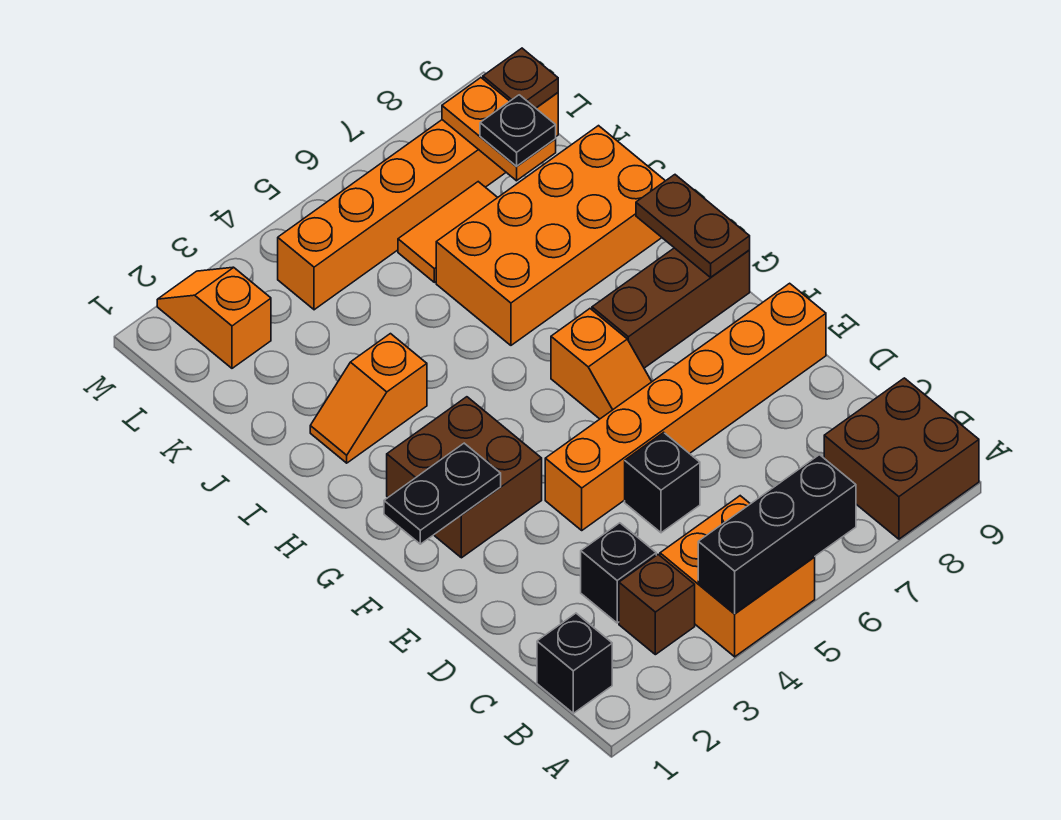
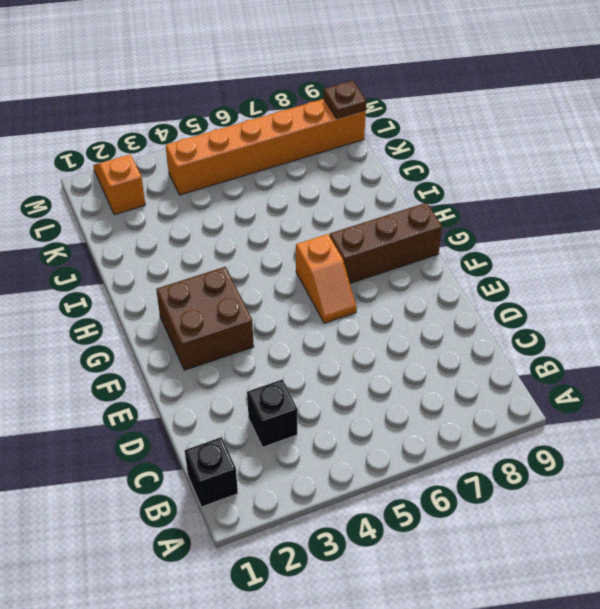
none -> orange 2x2 brick [660,496,815,657]
none -> brown 2x2 brick [824,378,979,539]
none -> brown 1x1 brick [619,555,695,655]

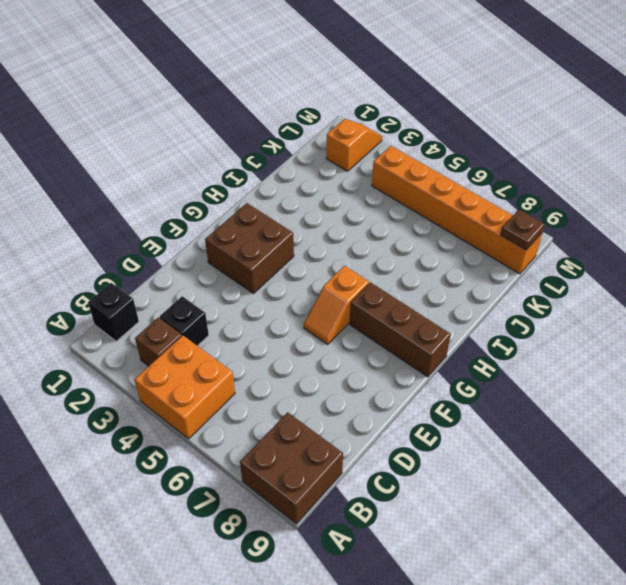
none -> black 1x1 brick [625,432,700,533]
none -> orange 1x6 brick [545,283,826,530]
none -> orange 1x2 slope [310,334,427,463]

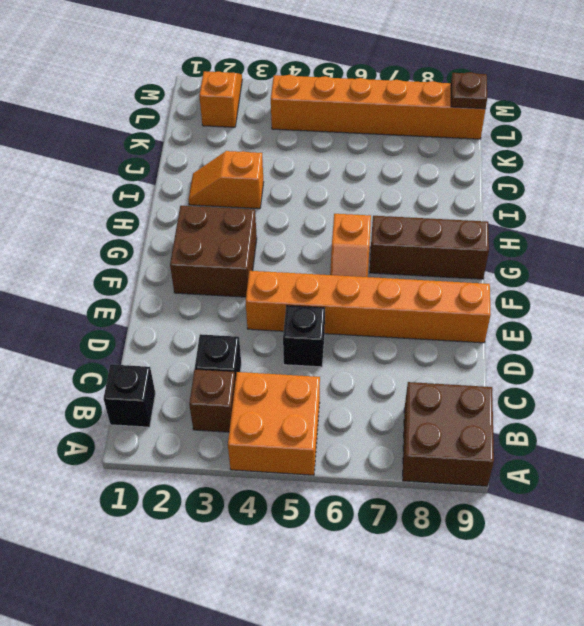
none -> orange 2x4 brick [436,126,665,345]
none -> orange 1x2 tile [398,182,498,282]
none -> black 1x3 brick [698,455,856,614]

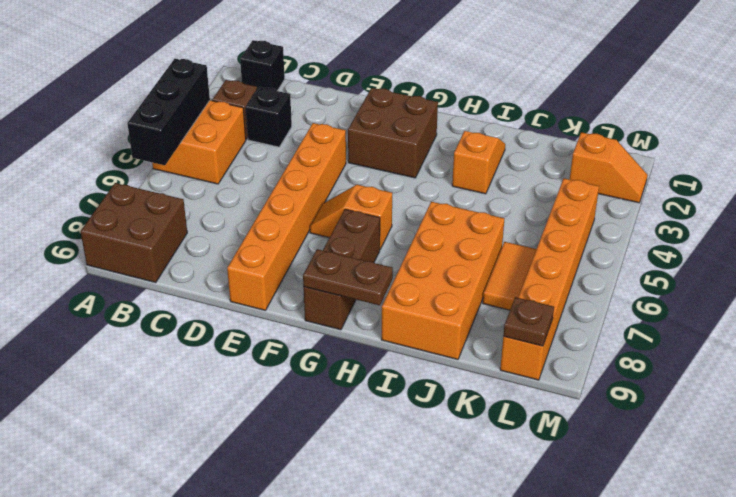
none -> black 1x1 brick [625,432,700,533]
none -> black 1x2 plate [384,443,501,544]
none -> orange 1x2 plate [442,78,556,181]

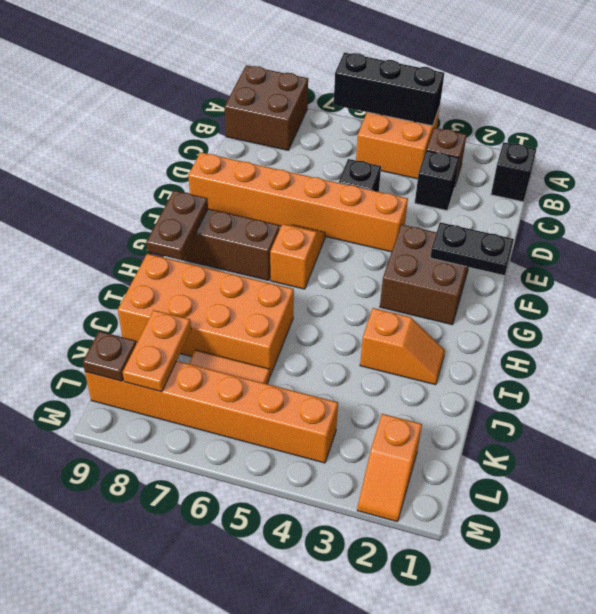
none -> black 1x1 plate [480,95,556,167]

